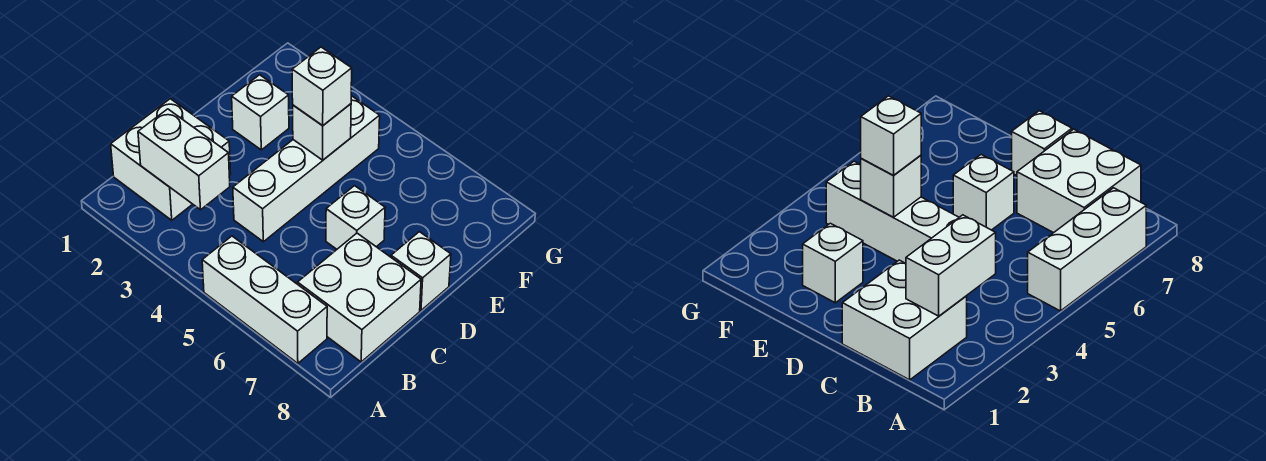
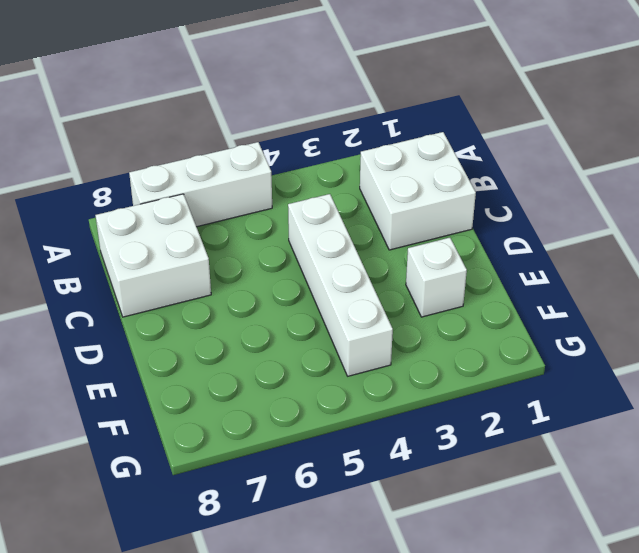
none -> white 1x1 brick [326,186,385,249]
none -> white 1x1 brick [391,232,451,310]

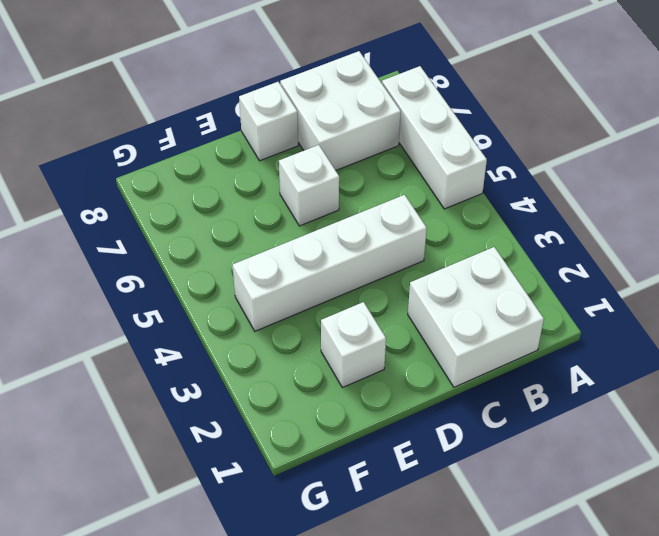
none -> white 1x2 brick [138,109,230,210]
none -> white 1x1 brick [293,104,351,160]

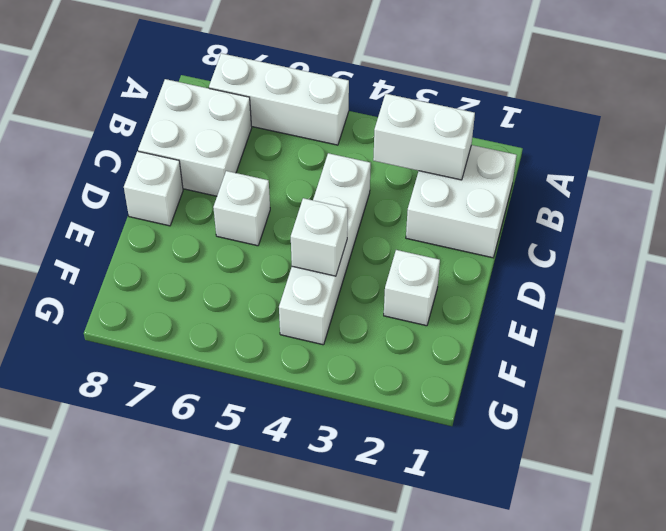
none -> white 1x1 brick [292,47,352,126]

